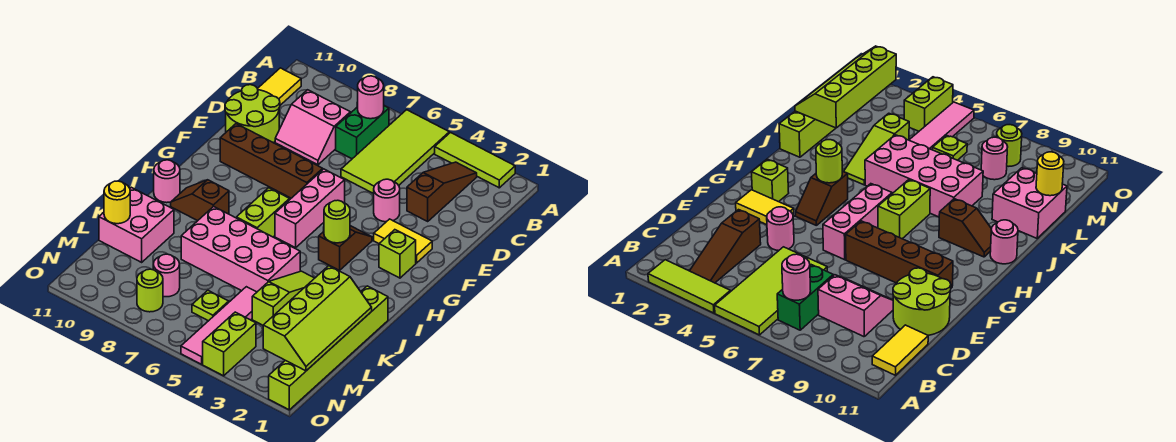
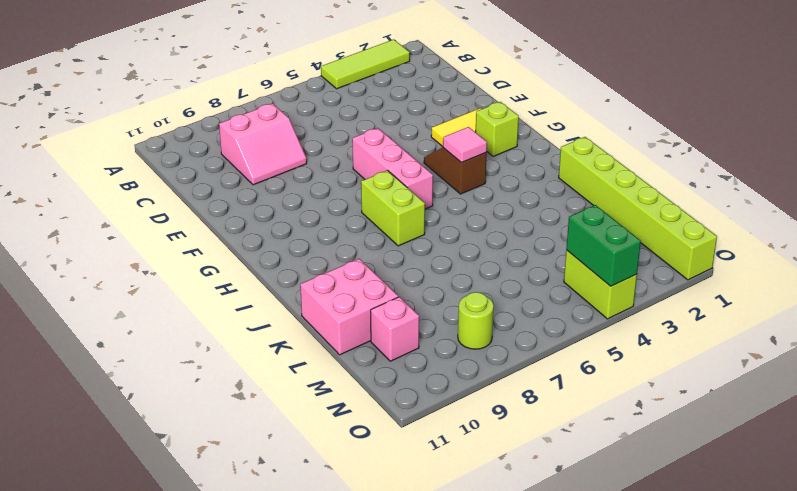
pink 1x1 tile [443,127,487,163] -> lime 1x1 round brick [324,200,350,243]
pink 1x1 brick [371,297,419,361] -> none
green 1x2 brick [566,205,641,286] -> green 1x2 brick moved to [336,106,389,159]
none -> lime 2x4 tile [341,110,449,194]
none -> brown 1x3 slope [407,162,477,221]
none -> yellow 1x2 tile [258,68,301,105]

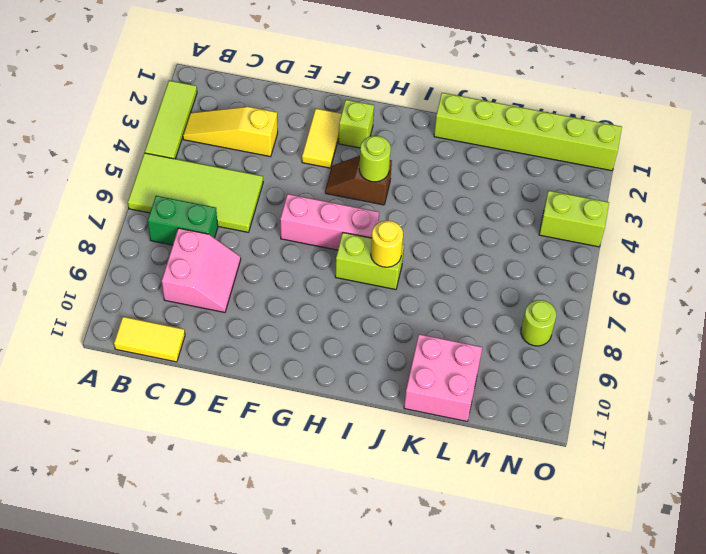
yellow 1x3 slope [183,107,278,157] -> brown 1x3 slope [407,162,477,221]
yellow 1x1 round brick [371,221,403,267] -> yellow 1x1 round brick moved to [104,181,130,224]
none -> lime 2x2 round brick [225,85,280,143]
none -> pink 1x1 round brick [374,179,400,222]
none -> brown 1x4 brick [220,124,323,198]

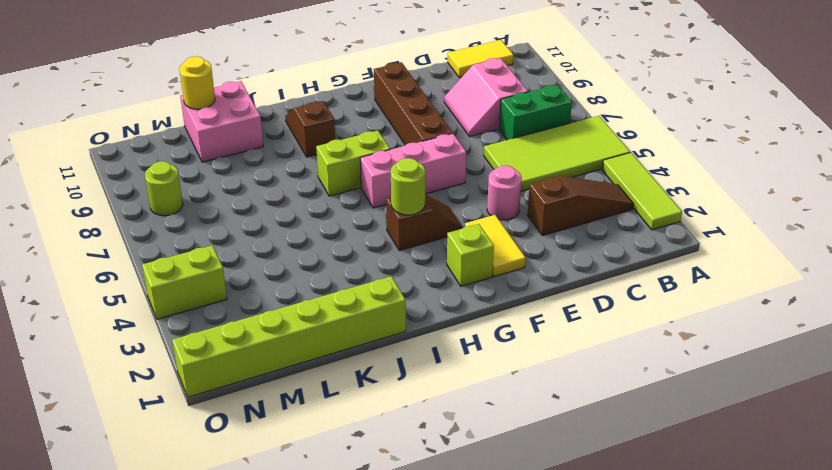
none -> lime 2x2 round brick [225,85,280,143]
none -> pink 1x1 round brick [154,160,180,203]
none -> lime 1x3 slope [252,271,314,325]

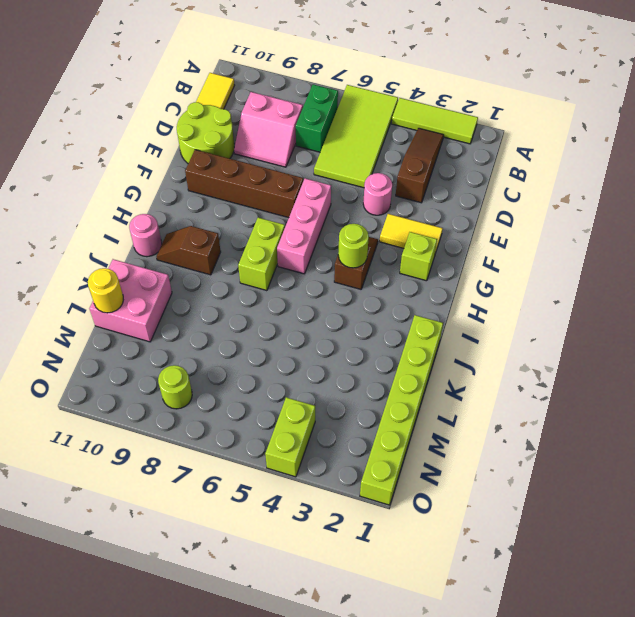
none -> lime 1x3 slope [252,271,314,325]
none -> pink 2x4 brick [181,206,300,292]
none -> pink 1x4 tile [181,287,257,364]

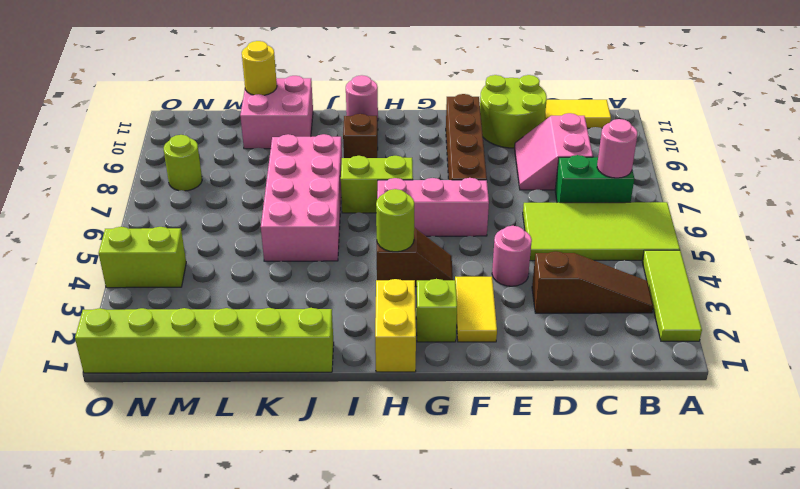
yellow 1x2 brick [375,279,416,372] -> none
none -> lime 1x3 slope [252,271,314,325]
none -> pink 1x4 tile [181,287,257,364]
none -> lime 1x1 plate [192,291,229,321]

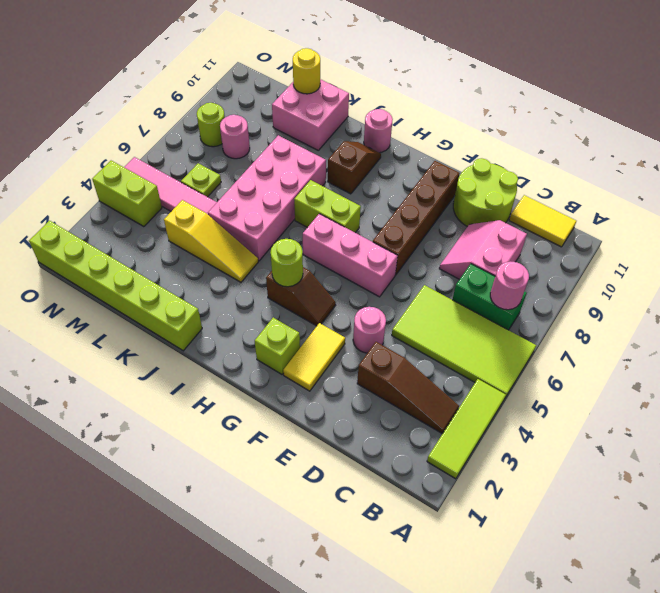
yellow 1x3 slope [164,200,258,282] -> lime 1x3 slope [252,271,314,325]
none -> lime 2x4 slope [263,266,372,371]

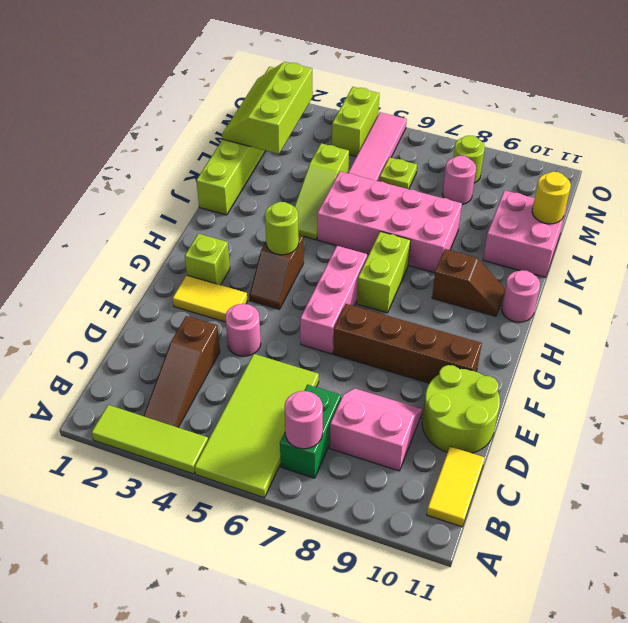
lime 2x3 slope [222,62,313,154] -> lime 2x4 slope [263,266,372,371]

